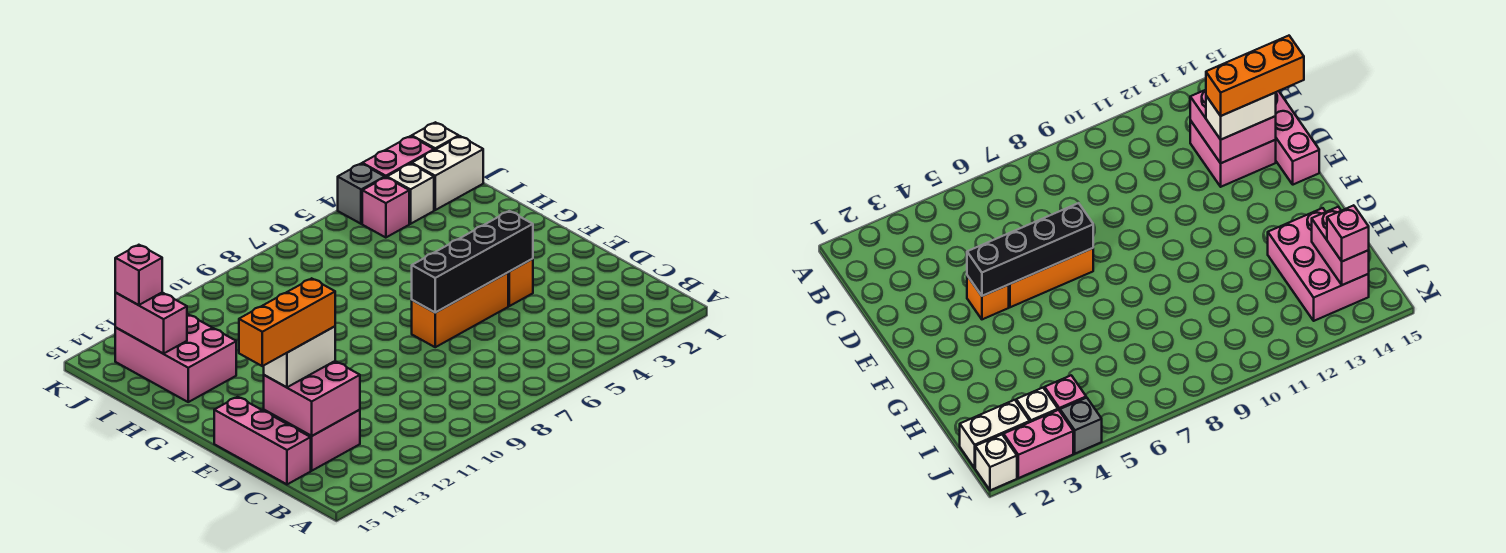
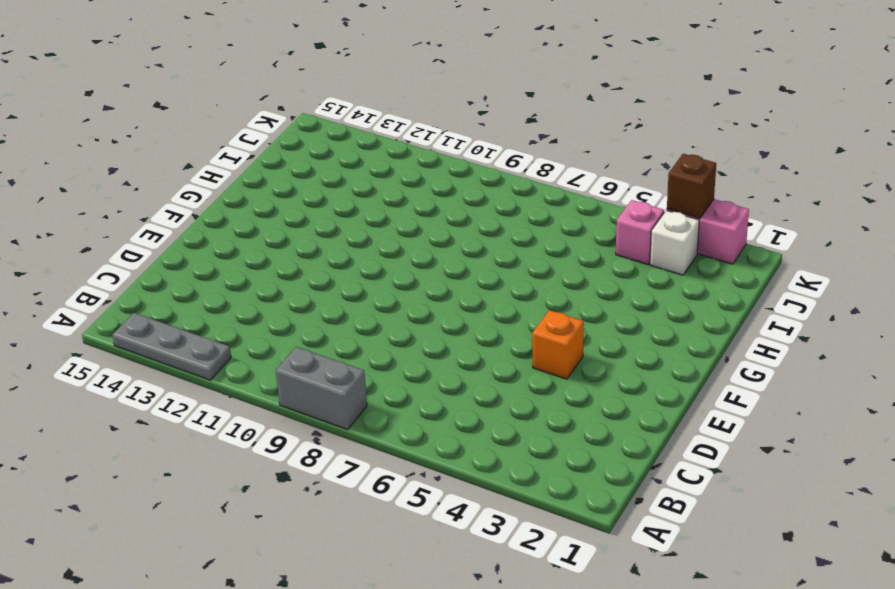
grey 1x2 brick [276,347,367,430] -> none
grey 1x3 plate [113,313,231,380] -> none
brown 1x1 brick [667,154,716,219] -> none
none -> pink 2x2 brick [264,410,360,471]
none -> pink 1x3 brick [214,397,311,484]
none -> orange 1x3 brick [412,273,508,347]

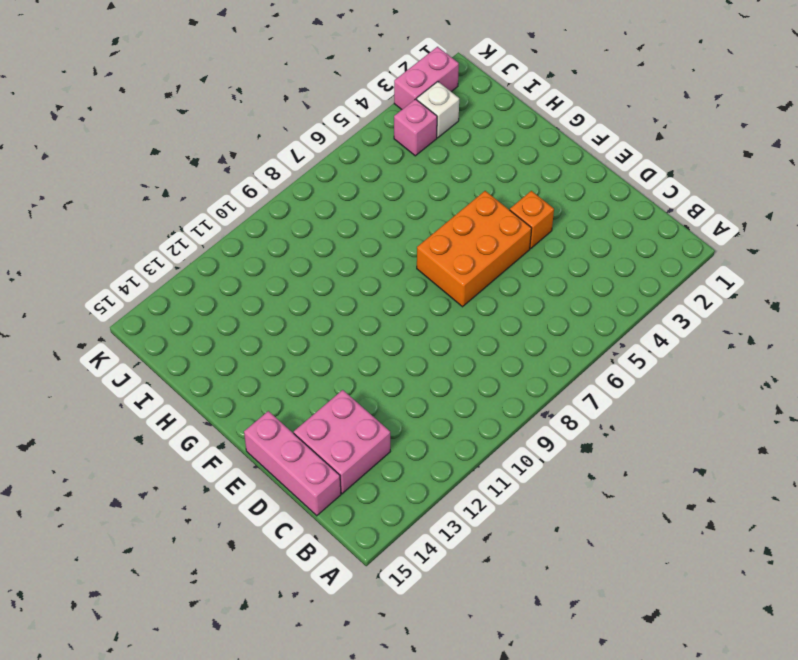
orange 2x3 brick [417,191,532,307] -> orange 1x3 brick [412,273,508,347]
none -> pink 2x3 brick [115,314,236,402]
none -> white 1x2 brick [412,136,483,210]
none -> white 1x1 brick [412,122,459,150]

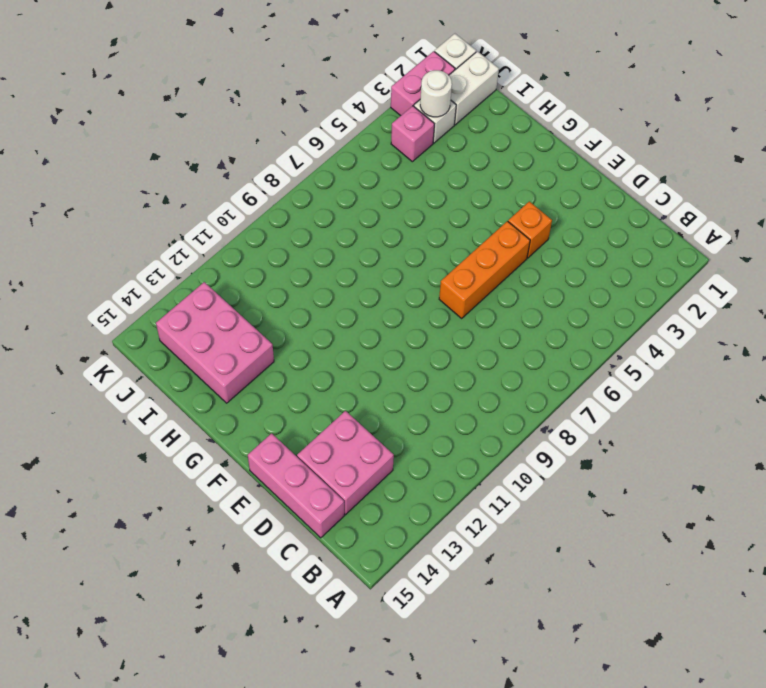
white 1x1 round brick [420,70,452,117] -> none
none -> grey 1x1 brick [338,164,385,224]
none -> pink 2x2 brick [264,361,360,436]
none -> black 1x4 brick [412,211,533,313]

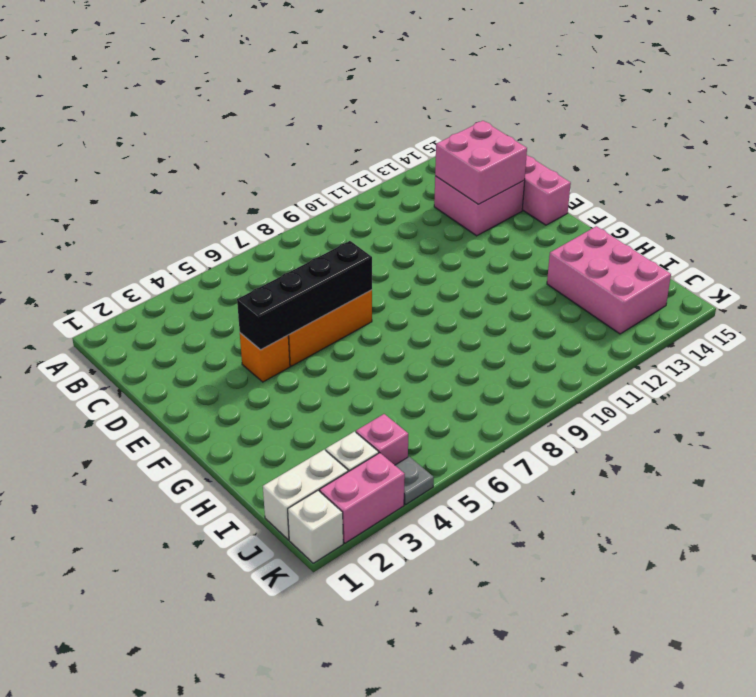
grey 1x1 plate [395,457,434,505] -> grey 1x1 brick [338,164,385,224]
none -> pink 1x2 brick [115,293,187,354]
none -> white 1x2 brick [264,326,335,387]
none -> pink 1x1 brick [115,245,162,305]

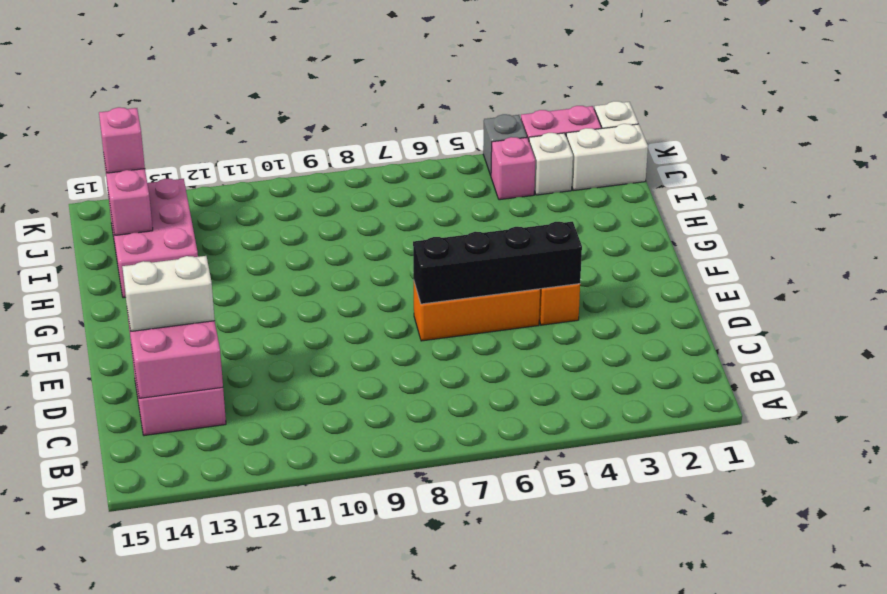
none -> pink 1x3 brick [214,397,311,484]
none -> orange 1x3 brick [239,278,335,366]

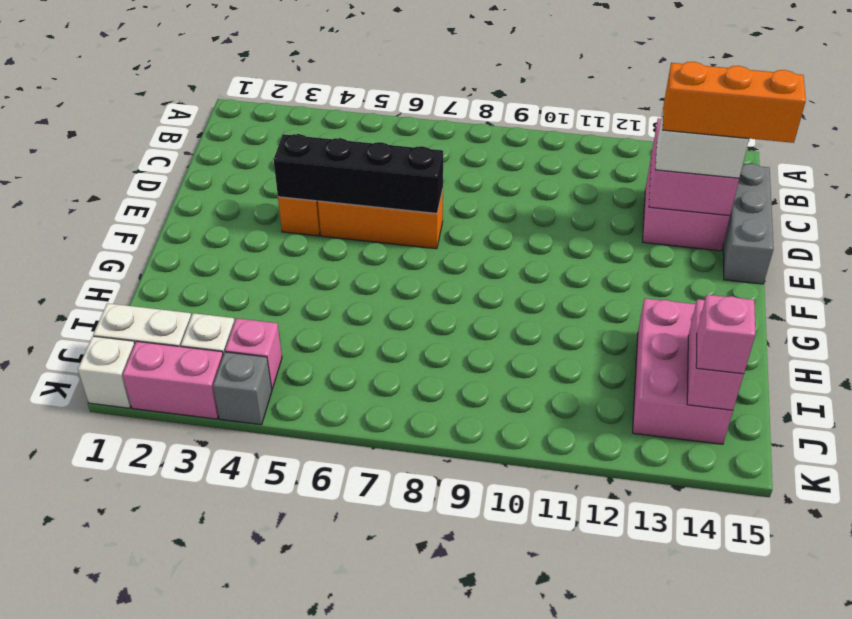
grey 1x3 brick [723,164,774,284] -> pink 1x3 brick [214,397,311,484]

